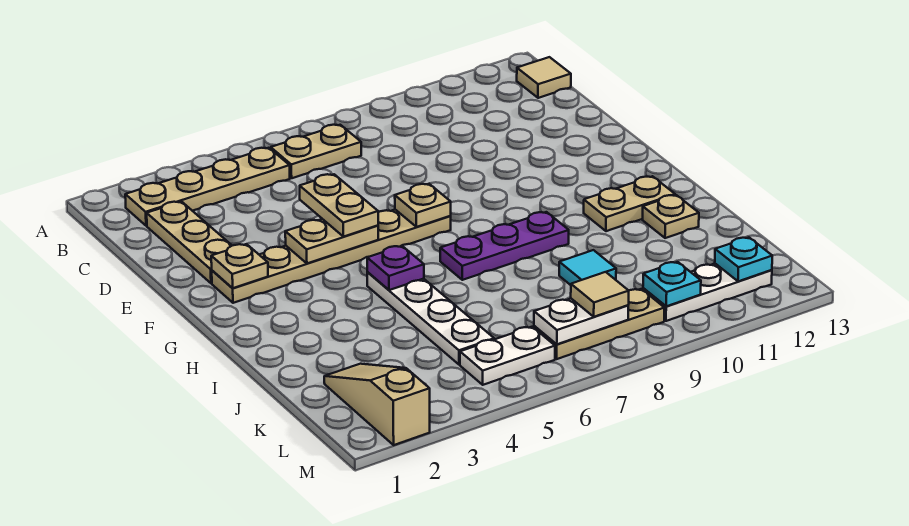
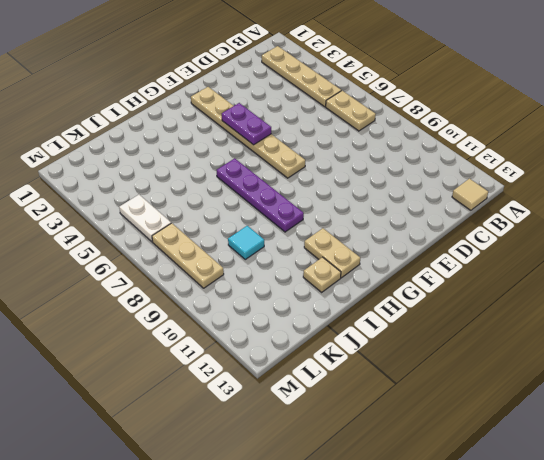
purple 1x2 plate [222,103,271,145] -> tan 1x2 plate [285,219,378,263]
purple 1x4 plate [217,158,304,232] -> purple 1x3 plate [440,212,569,280]
none -> tan 1x3 plate [147,202,232,283]
none -> white 1x4 plate [367,272,494,365]
none -> tan 1x3 slope [324,364,430,445]

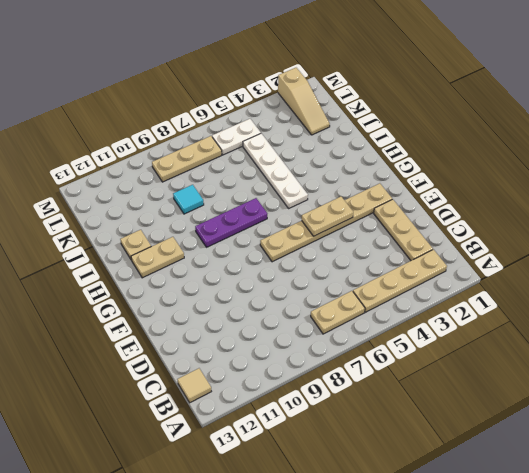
none -> white 1x3 plate [643,264,772,321]
none -> tan 1x1 plate [211,244,268,288]
none -> tan 1x1 plate [395,184,451,227]

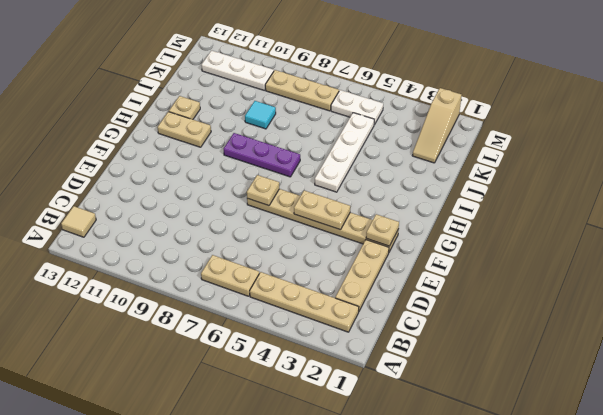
none -> purple 1x1 plate [367,246,424,290]
none -> white 1x2 plate [534,299,628,344]
none -> cyan 1x1 plate [643,262,701,306]

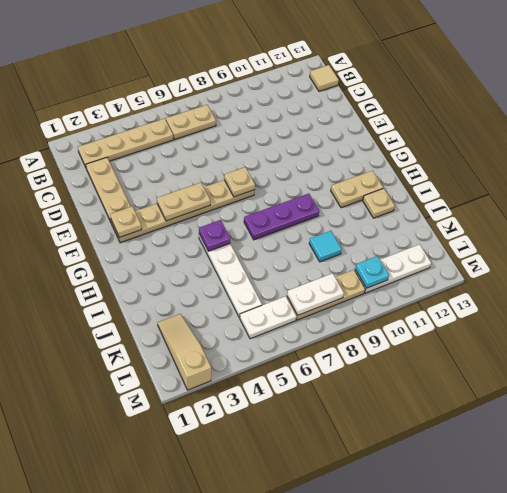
none -> cyan 1x1 plate [715,237,772,281]
none -> tan 1x2 plate [300,174,378,237]
none -> tan 1x1 tile [571,272,629,317]

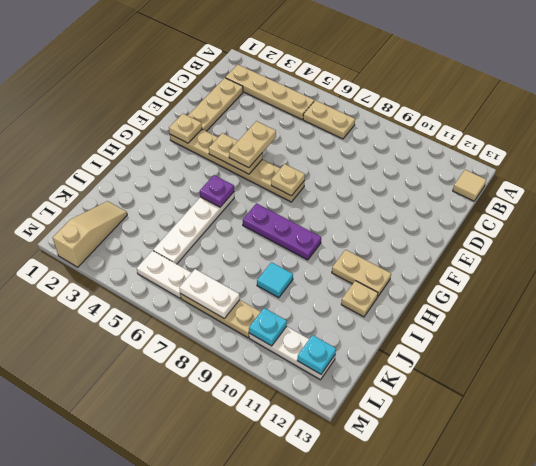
none -> tan 1x1 tile [571,272,629,317]

